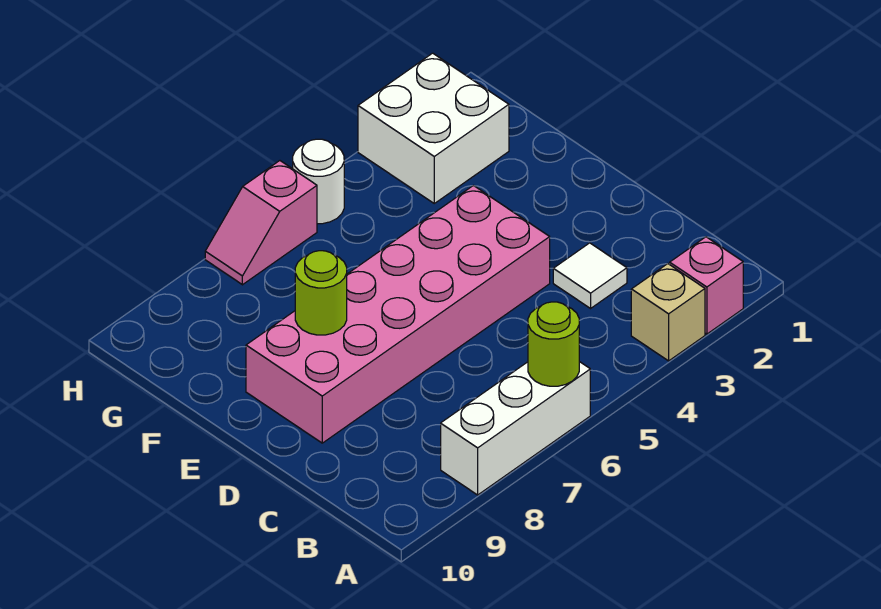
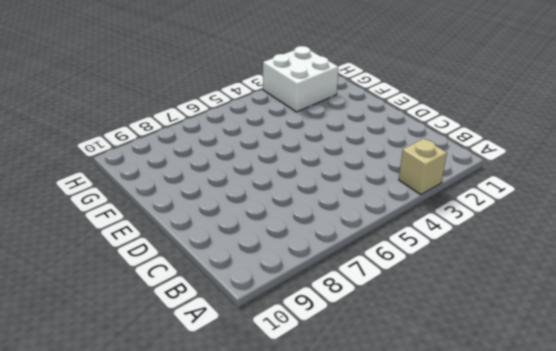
none -> pink 1x1 brick [670,237,743,334]
none -> white 1x3 brick [441,362,590,495]

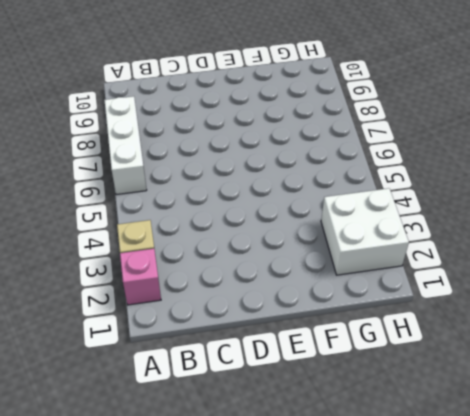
none -> white 1x1 tile [553,243,627,308]
none -> pink 2x6 brick [246,186,550,443]

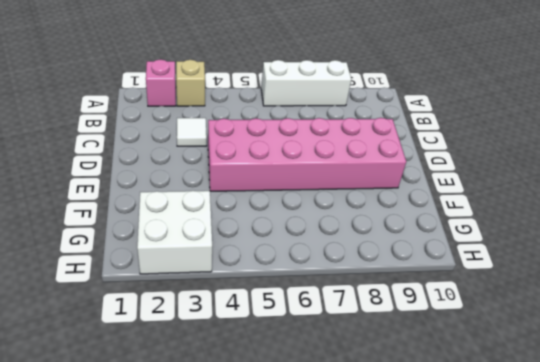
none -> white 1x1 round brick [293,139,344,224]
none -> pink 1x2 slope [205,161,317,285]

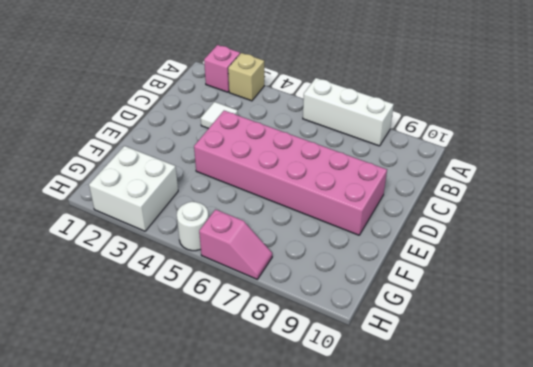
none -> lime 1x1 round brick [528,302,579,386]
none -> lime 1x1 round brick [295,251,347,335]

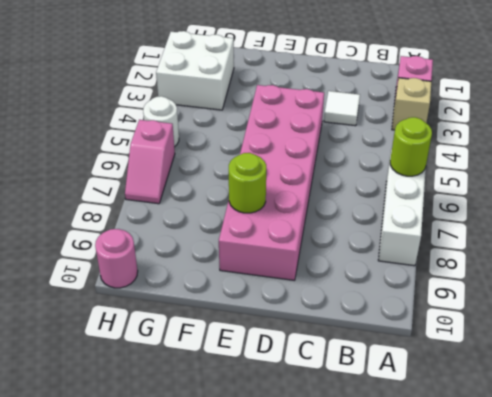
pink 1x1 round brick [95,229,138,288] -> none

